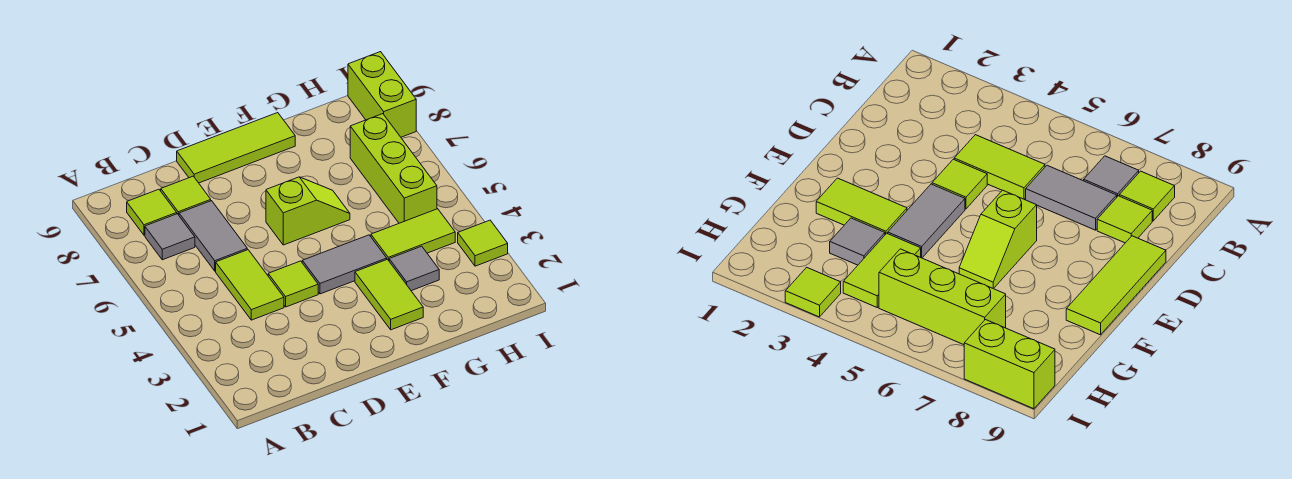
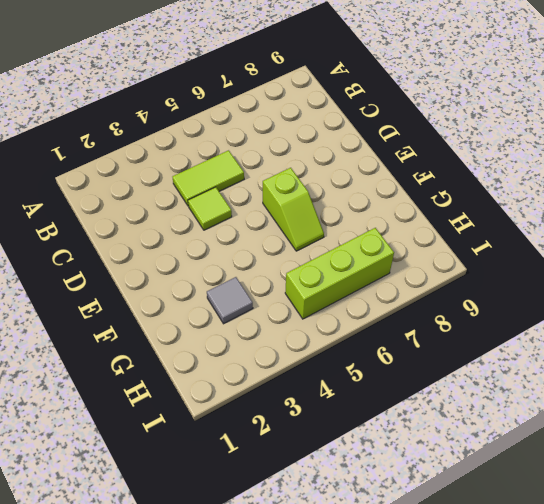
none -> grey 1x1 tile [145,214,195,260]
none -> lime 1x1 tile [127,189,177,235]
none -> grey 1x2 tile [179,201,247,271]

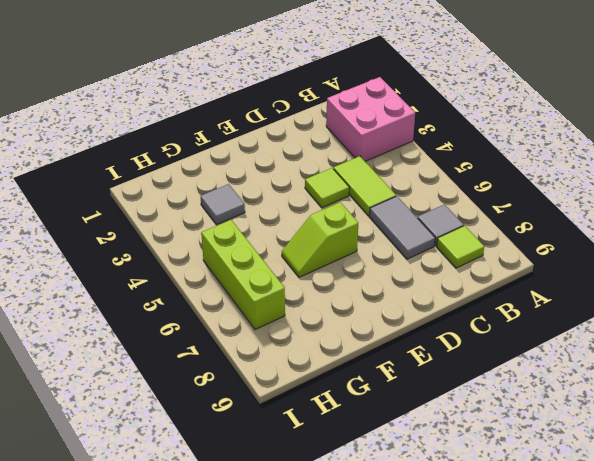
pink 2x2 brick [326,77,415,161] -> none
none -> lime 1x1 tile [161,176,211,215]
none -> lime 1x3 tile [177,113,295,183]
none -> grey 1x2 tile [302,235,387,294]

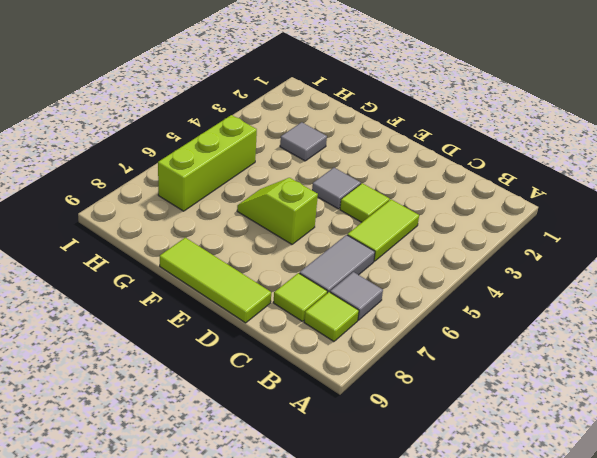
grey 1x1 tile [312,168,361,209] -> grey 1x2 tile [302,235,387,294]
none -> lime 1x2 tile [355,259,423,330]
none -> lime 1x2 tile [371,209,455,261]
none -> lime 1x1 tile [458,220,508,266]

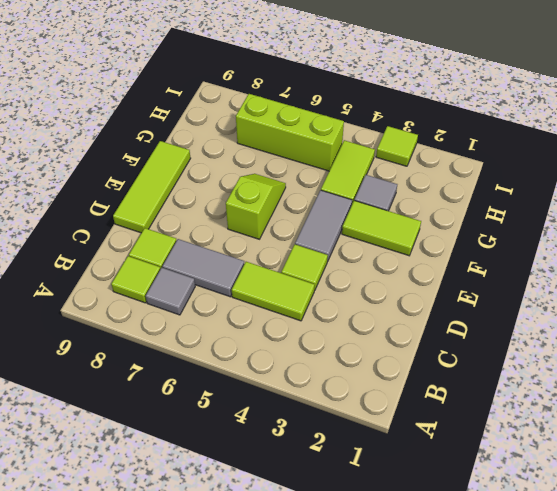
none -> lime 1x2 brick [348,52,416,137]

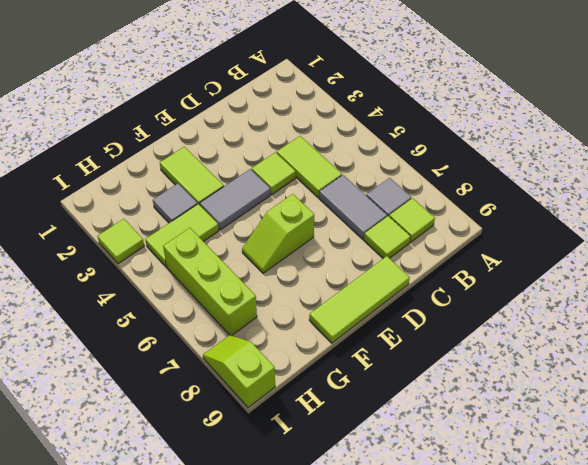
lime 1x2 slope [203,335,275,408] -> lime 1x2 brick [348,52,416,137]

